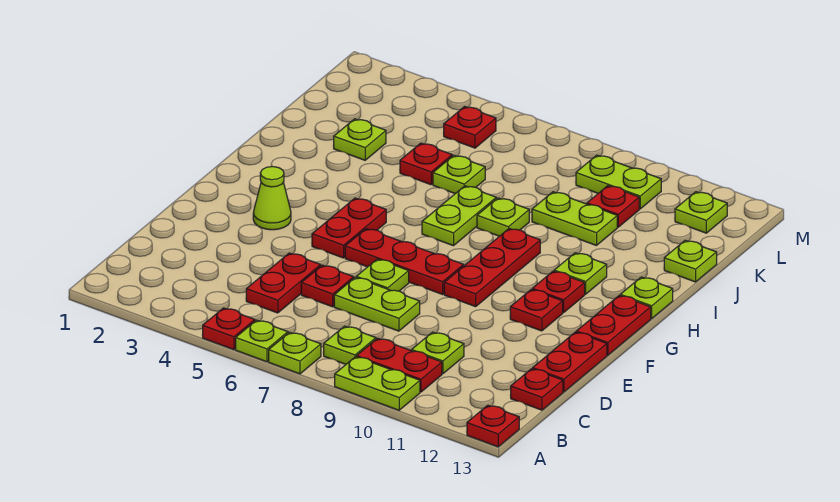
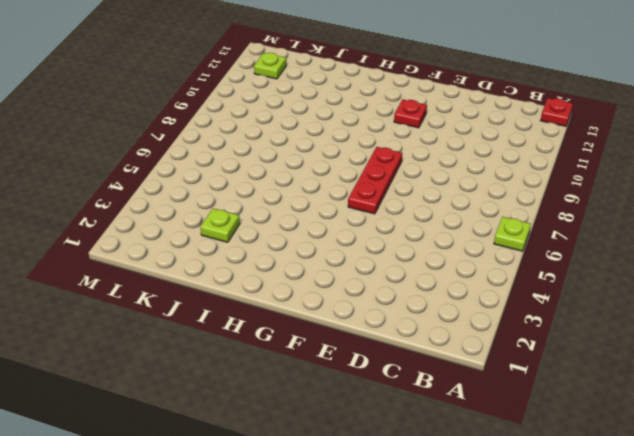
none -> red 1x1 plate [203,308,255,350]
none -> lime 1x1 plate [269,332,321,374]
none -> lime 1x2 plate [335,357,420,410]
none -> lime 1x1 plate [324,326,376,364]

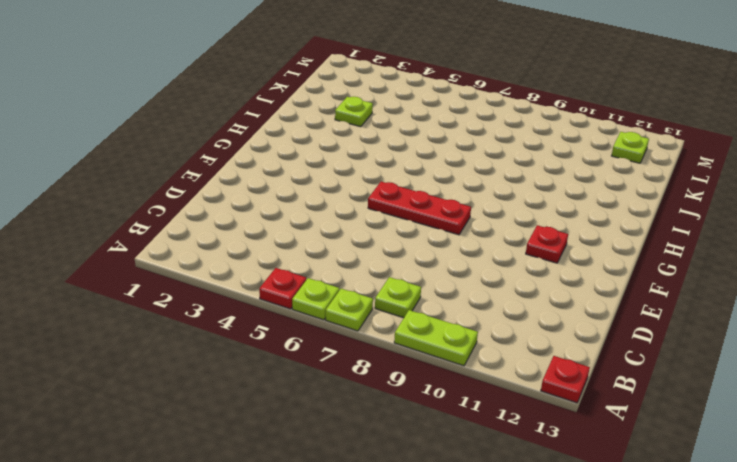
none -> red 1x2 plate [357,338,442,392]
none -> red 1x2 plate [246,253,321,313]
none -> lime 1x1 plate [412,332,464,374]
none -> red 1x1 plate [511,369,563,410]

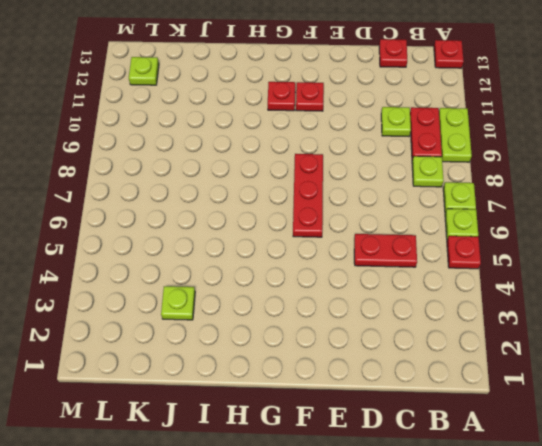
none -> red 1x1 plate [301,265,354,307]
none -> lime 1x2 plate [334,277,420,331]
none -> red 1x2 plate [533,332,607,392]
none -> lime 1x1 plate [356,259,409,291]

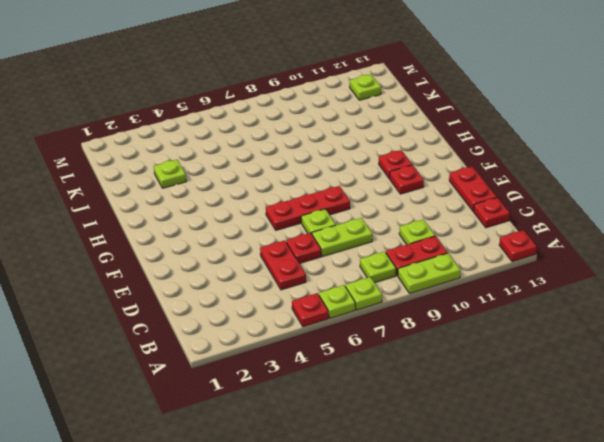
none -> lime 1x1 cone [253,167,291,230]
none -> red 1x2 plate [312,198,386,258]
none -> red 1x3 plate [444,228,540,307]
none -> red 1x2 plate [576,295,651,355]

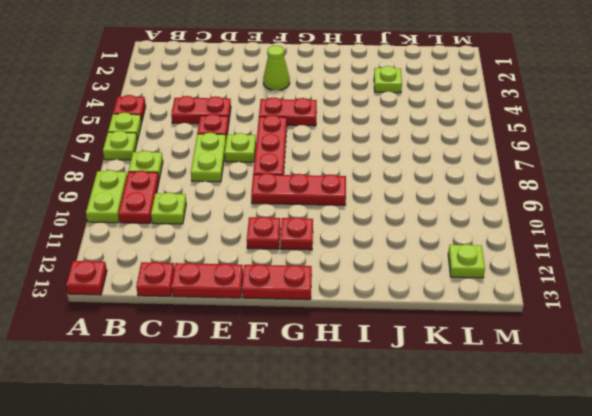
none -> lime 1x2 plate [422,186,496,246]
none -> lime 1x1 plate [554,253,607,294]
none -> lime 1x1 plate [620,277,673,319]
none -> lime 1x1 plate [477,198,529,236]

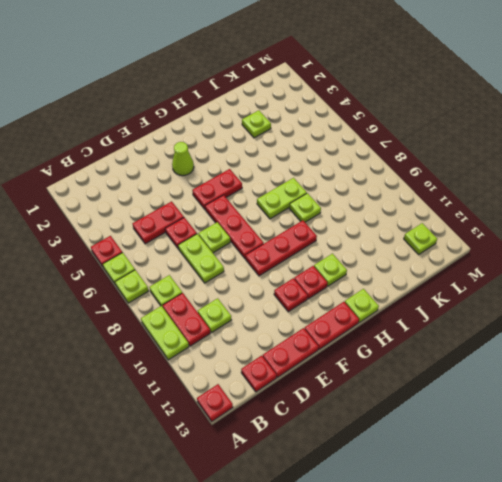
none -> red 1x1 plate [400,143,452,185]
none -> lime 1x1 plate [433,155,485,194]
none -> lime 1x2 plate [532,192,617,246]
none -> lime 1x1 plate [664,240,717,282]

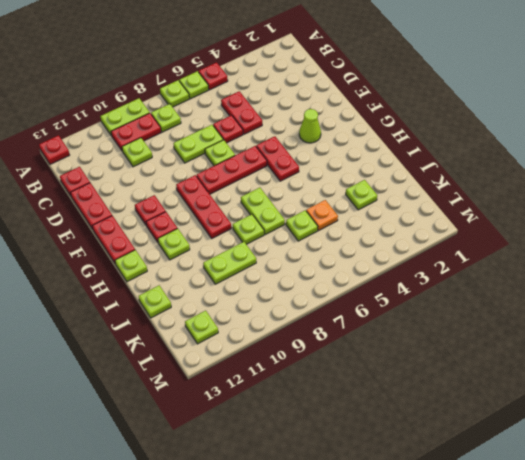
orange 1x1 plate [306,200,338,230] -> red 1x1 plate [400,143,452,185]
none -> red 1x1 plate [587,186,639,227]
none -> red 1x1 plate [444,107,496,148]
none -> lime 1x2 plate [576,155,661,209]

